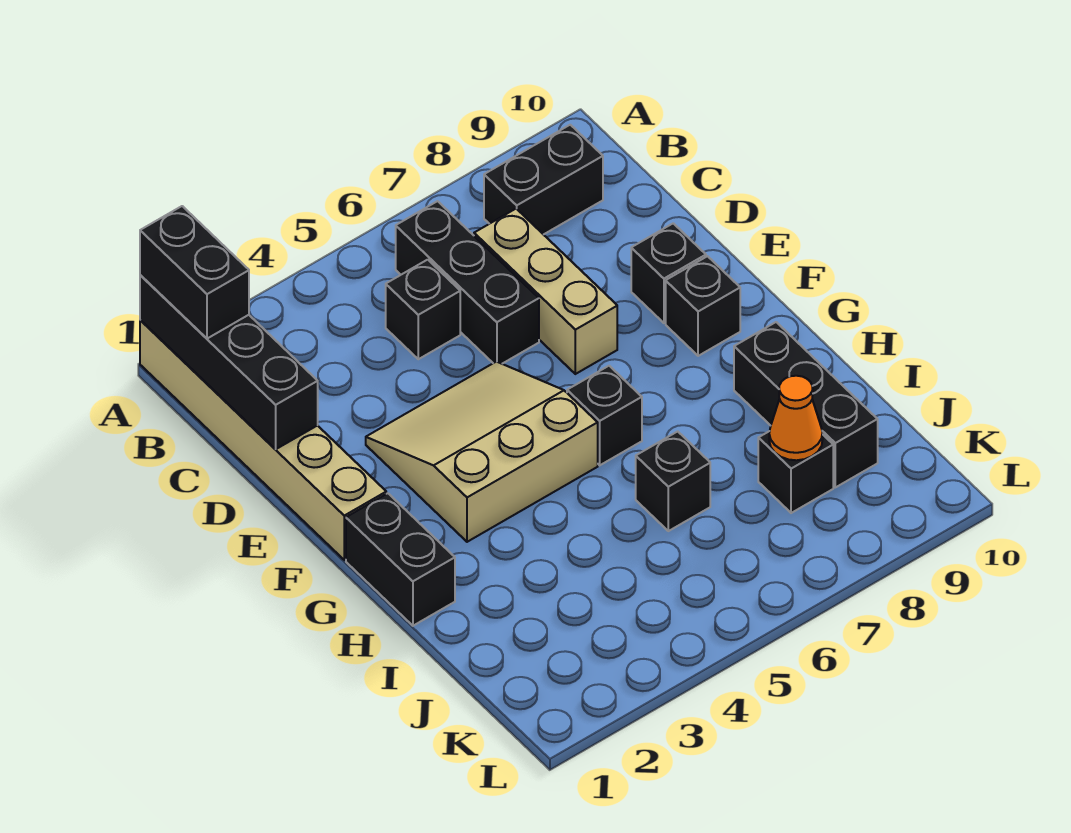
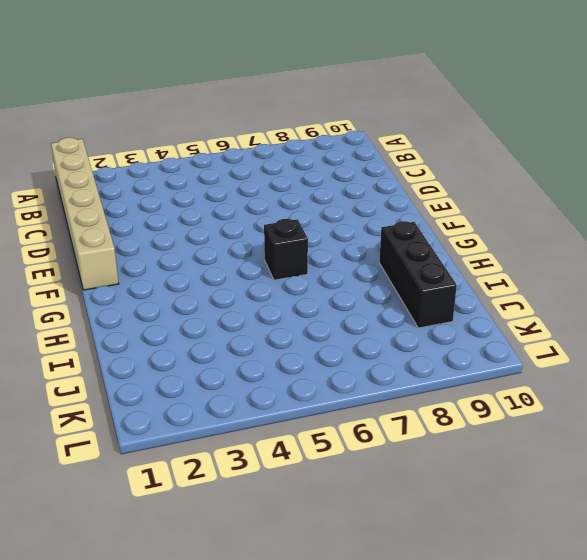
none -> black 1x3 brick [396,201,539,364]
none -> black 1x2 brick [484,125,603,235]
none -> black 1x1 brick [386,260,460,359]

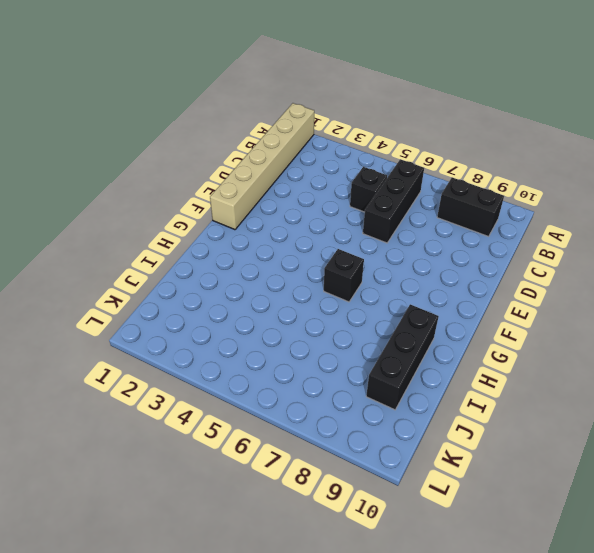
none -> tan 1x3 brick [474,209,617,374]
none -> tan 3x3 slope [366,362,598,542]
none -> black 1x1 brick [631,223,706,323]

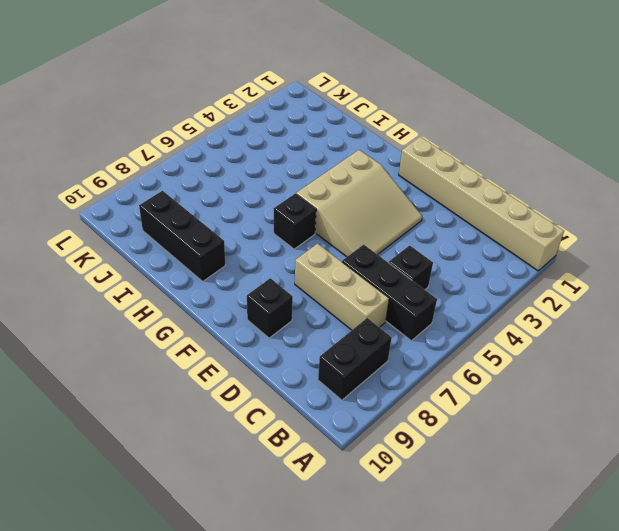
none -> black 1x1 brick [666,256,740,356]
none -> black 1x2 brick [346,493,455,626]
none -> black 1x1 brick [636,431,710,531]

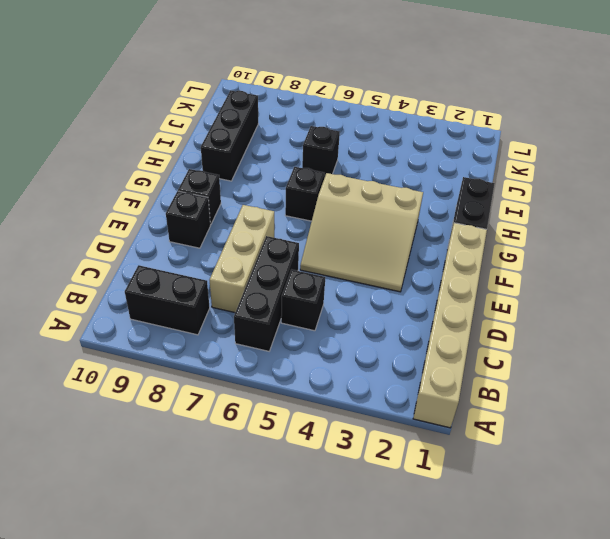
none -> black 1x1 brick [758,431,833,513]
none -> black 1x4 brick [140,275,318,449]
none -> orange 1x1 cone [769,376,823,460]

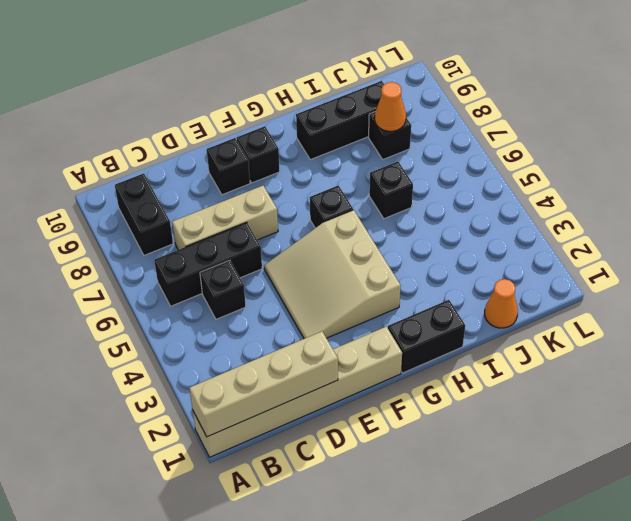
tan 1x4 brick [189,331,338,437] -> black 1x4 brick [140,275,318,449]
orange 1x1 cone [485,279,518,328] -> none
none -> black 1x2 brick [140,206,249,339]

